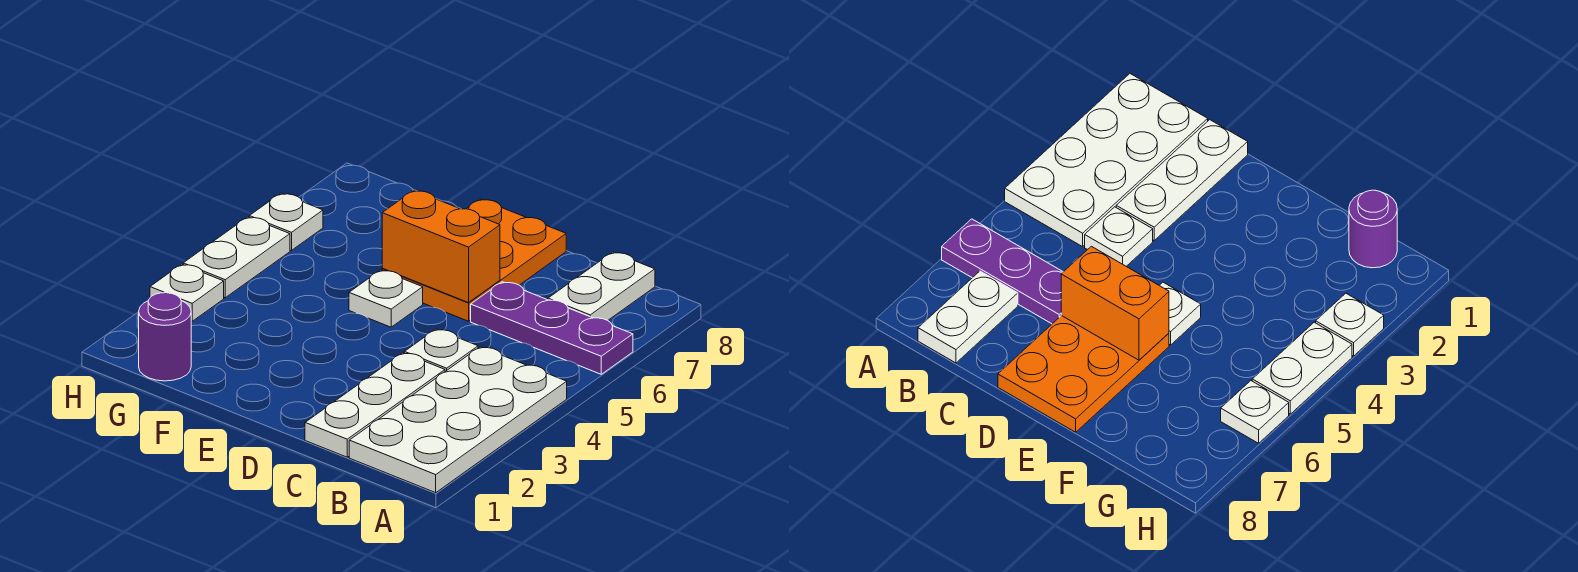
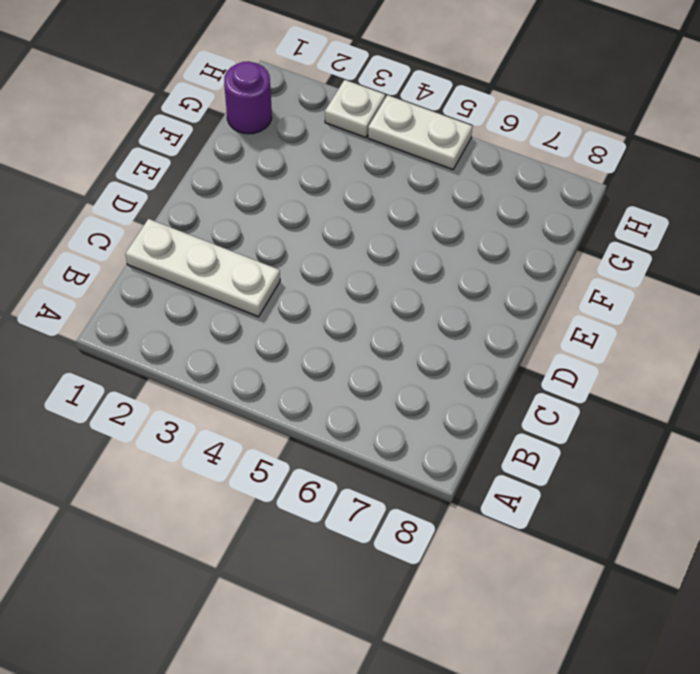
none -> white 2x4 plate [349,347,567,493]
none -> purple 1x3 plate [471,282,633,374]
none -> white 1x2 plate [548,252,655,320]

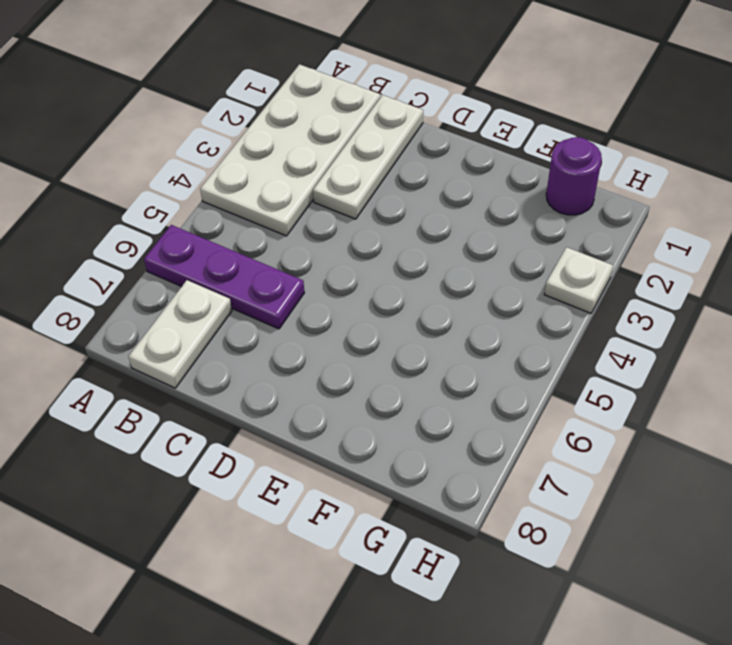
none -> white 1x1 plate [404,329,478,372]
none -> orange 2x3 plate [382,199,566,321]
none -> white 1x1 plate [349,270,423,327]

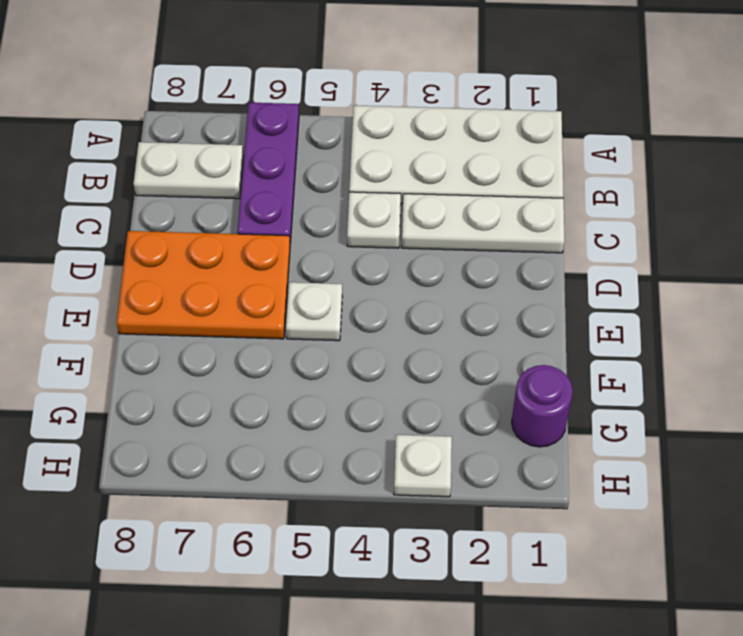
none -> white 1x2 plate [183,217,290,298]
none -> white 1x1 plate [249,193,323,250]
none -> orange 1x2 brick [382,190,500,303]

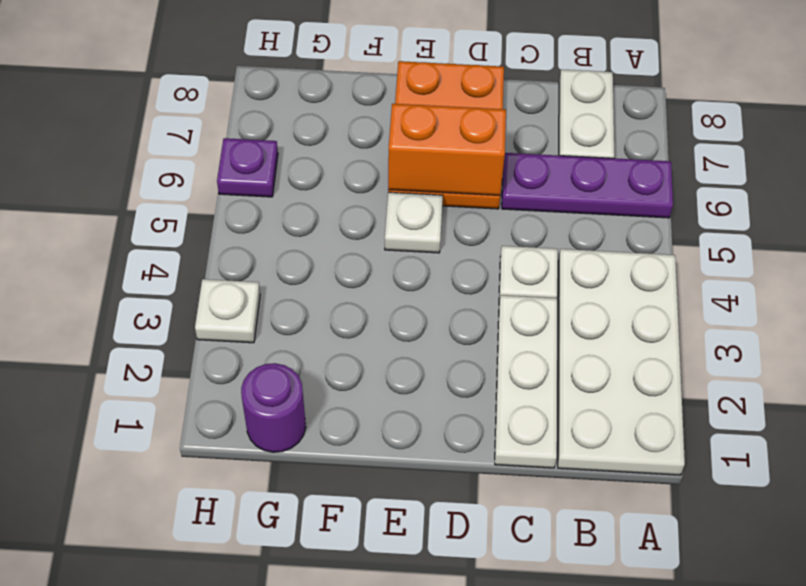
purple 1x1 plate [217,138,278,197] -> white 1x1 plate [249,193,323,250]
none -> white 1x2 plate [183,217,290,298]

